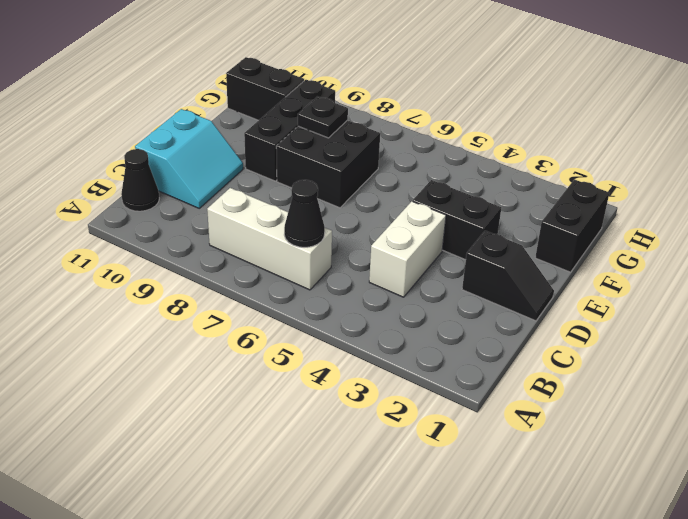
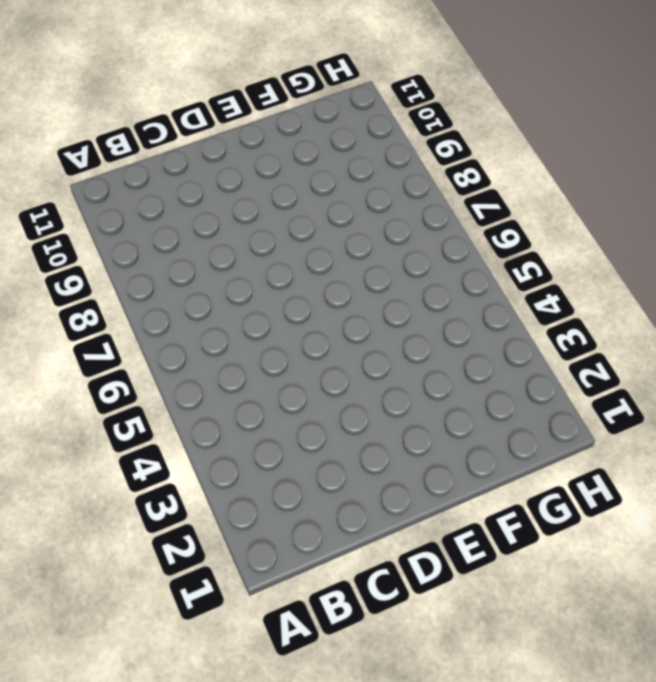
none -> white 1x3 brick [207,188,332,290]
none -> black 1x1 cone [121,149,159,211]
none -> white 1x2 brick [369,201,446,297]

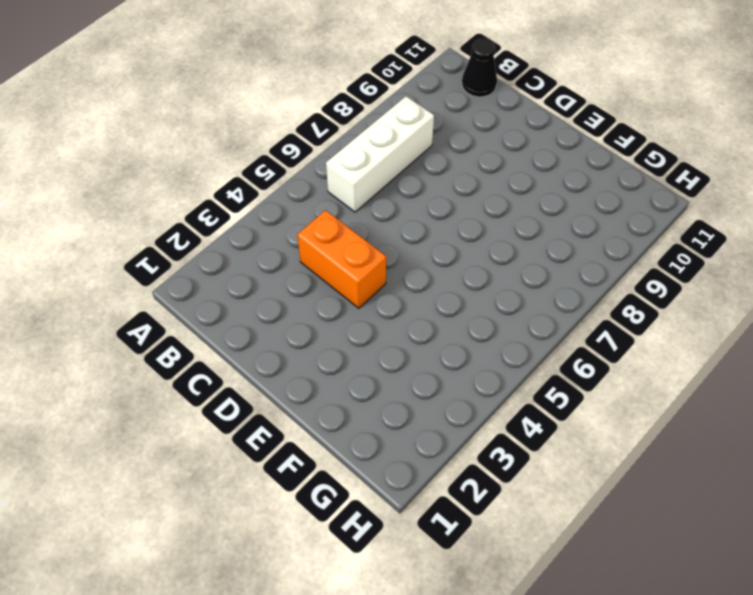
orange 1x2 brick [297,210,386,308] -> white 1x2 brick [369,201,446,297]
none -> cyan 2x2 slope [135,109,243,208]
none -> black 1x2 slope [462,231,554,321]
none -> black 1x2 brick [413,180,501,260]

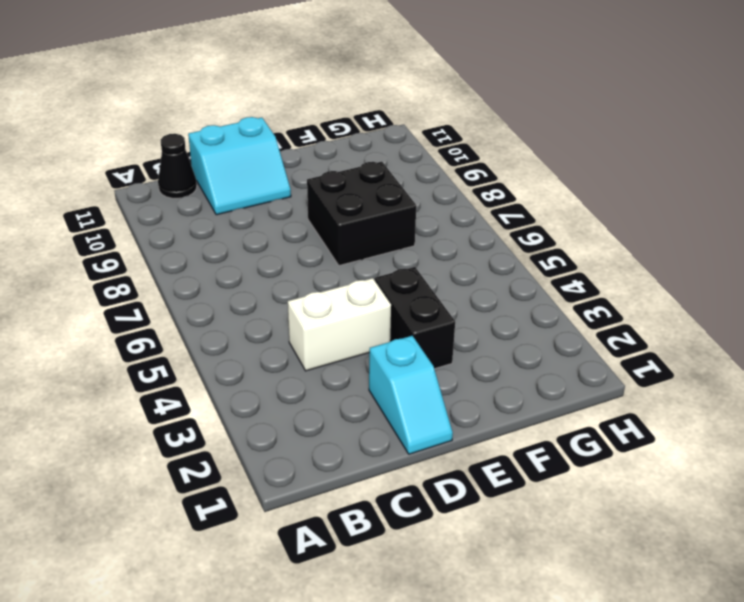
cyan 1x2 slope [369,336,453,454] -> black 1x2 slope [462,231,554,321]
none -> white 1x3 brick [207,188,332,290]
none -> black 1x3 brick [244,80,335,181]
none -> black 1x2 brick [535,179,609,272]

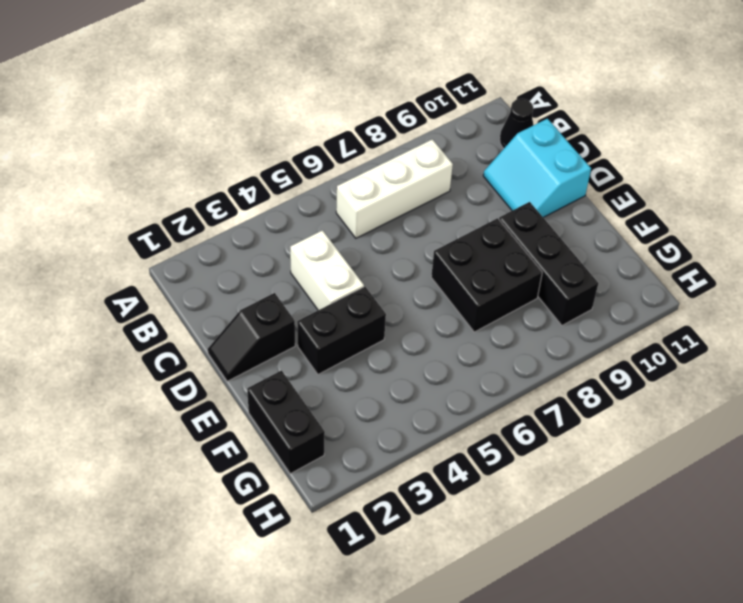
none -> black 1x2 brick [226,57,304,120]
none -> black 1x1 cone [284,180,325,247]
none -> black 1x1 plate [298,96,348,138]

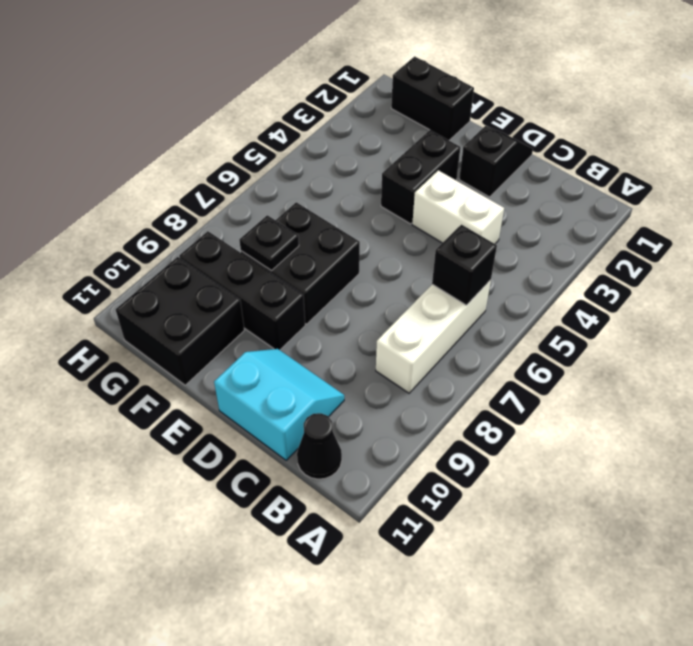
black 1x1 brick [432,225,497,305] -> black 1x1 cone [284,180,325,247]
black 2x2 brick [116,257,244,385] -> black 1x2 brick [226,57,304,120]

